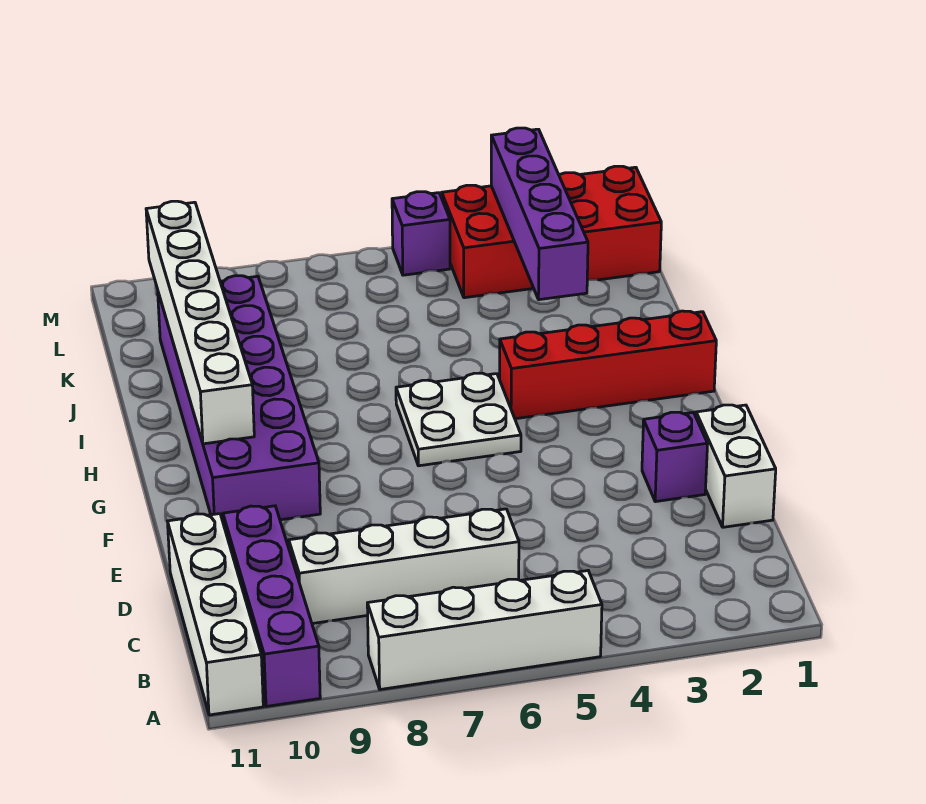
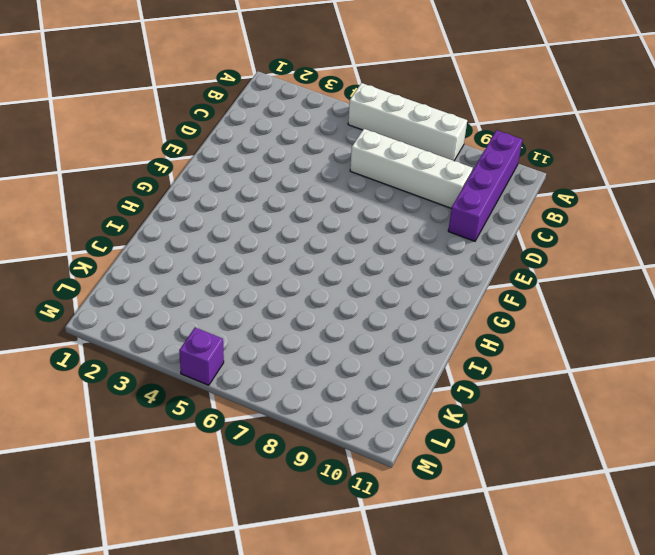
none -> white 1x4 brick [167,514,263,715]
none -> white 1x2 brick [696,405,776,527]
none -> purple 1x1 brick [642,412,708,502]

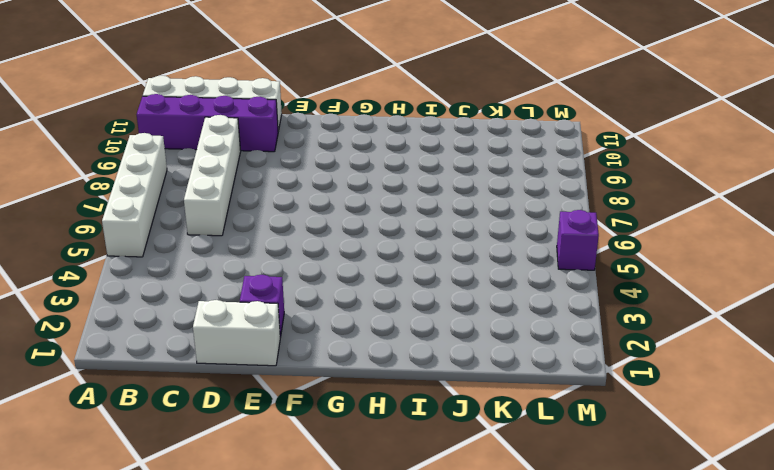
none -> purple 2x6 brick [158,276,320,521]
none -> white 2x2 plate [396,373,521,466]
none -> red 1x4 brick [500,311,716,419]

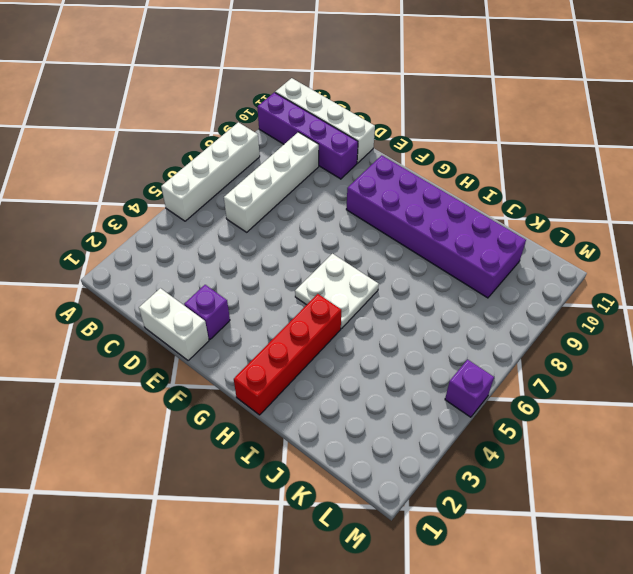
none -> red 2x4 brick [442,166,661,298]
none -> white 1x6 brick [146,201,254,444]
none -> purple 1x4 brick [491,128,588,300]

